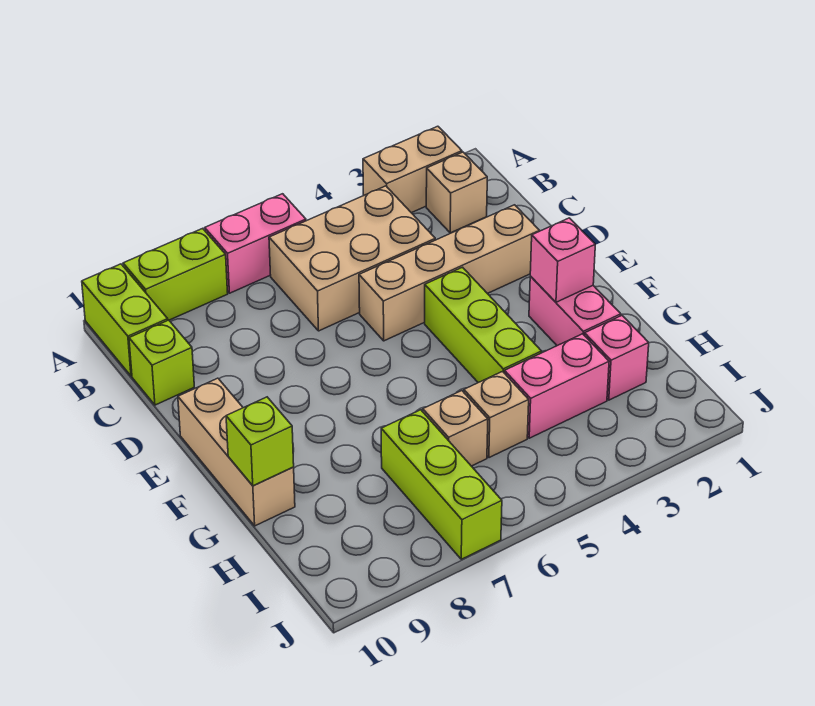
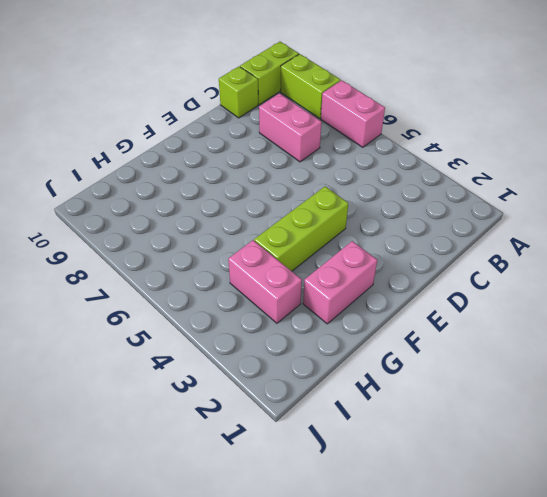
pink 1x2 brick [259,93,322,162] -> none
none -> tan 1x2 brick [363,126,462,213]
none -> tan 1x1 brick [426,152,487,233]
none -> tan 2x3 brick [269,186,435,331]

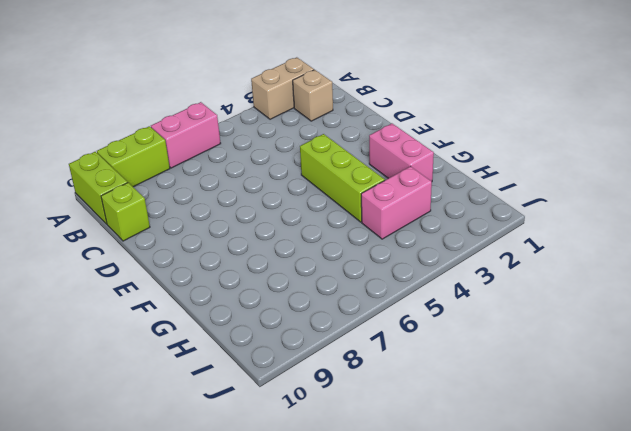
none -> tan 2x3 brick [269,186,435,331]
none -> tan 1x4 brick [359,205,539,341]
none -> tan 1x3 brick [178,378,295,526]

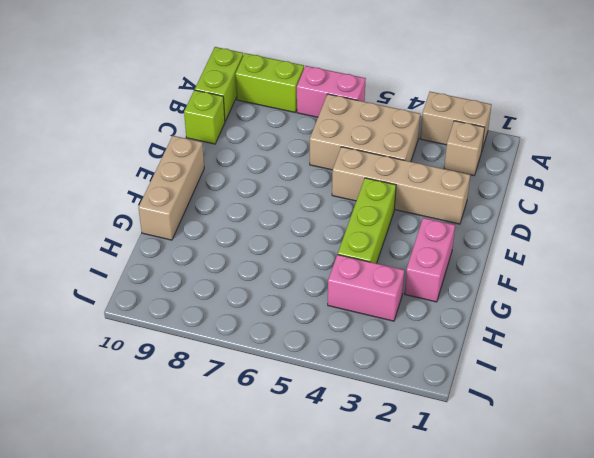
none -> pink 1x1 brick [585,316,649,400]
none -> tan 1x1 brick [464,372,529,458]
none -> tan 1x1 brick [423,391,488,466]

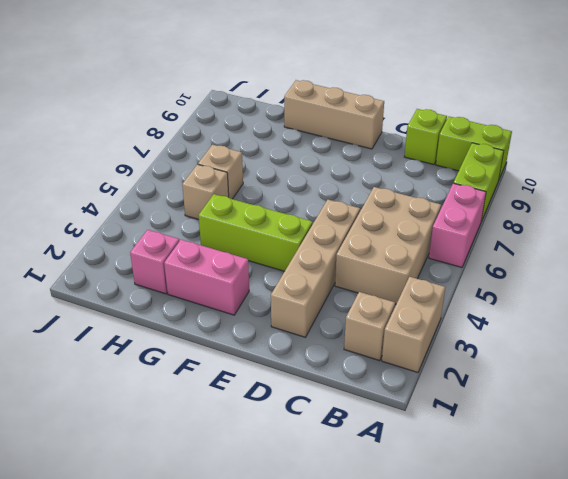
none -> pink 1x2 brick [504,334,609,438]
none -> lime 1x3 brick [381,410,502,559]
none -> pink 1x1 brick [530,218,595,302]

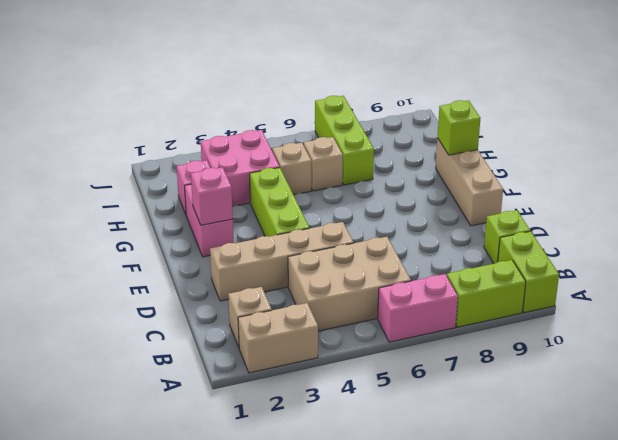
pink 2x2 brick [201,130,280,207] -> pink 1x2 brick [504,334,609,438]

